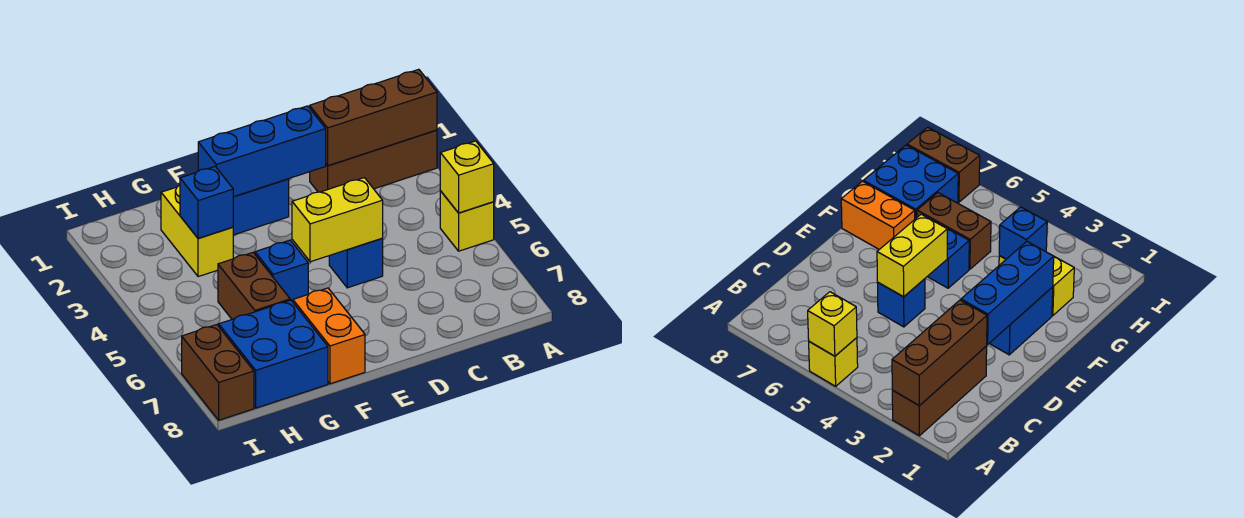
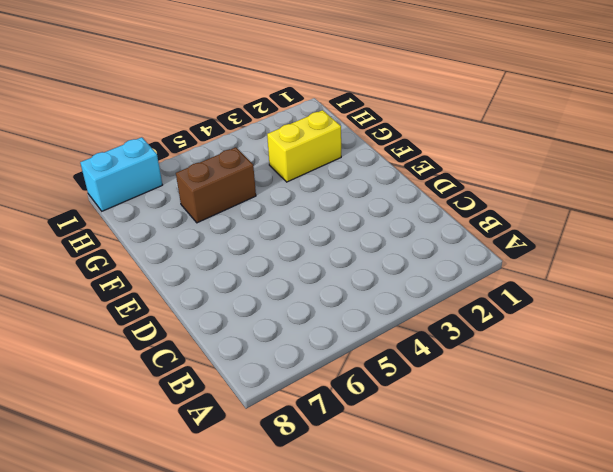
cyan 1x2 brick [80,137,162,211] -> brown 1x2 brick [182,325,254,420]
none -> brown 1x3 brick [310,130,437,192]
none -> yellow 1x1 brick [440,191,494,251]
none -> blue 1x1 brick [329,239,383,288]

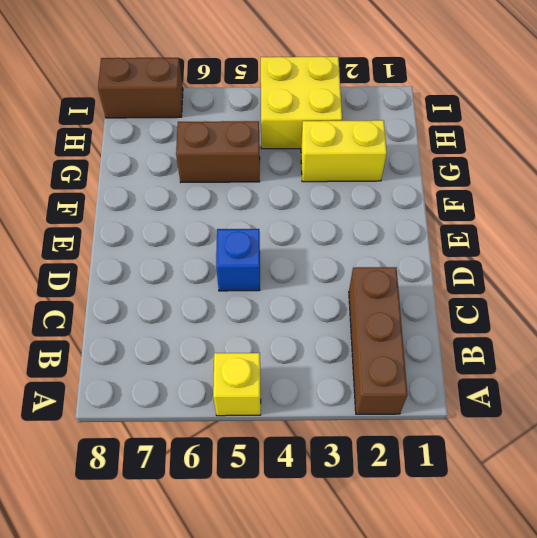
yellow 2x2 brick [261,56,342,149] -> none
none -> blue 1x2 brick [233,179,289,235]
none -> blue 1x1 brick [255,240,308,302]
none -> orange 1x2 brick [293,288,365,384]

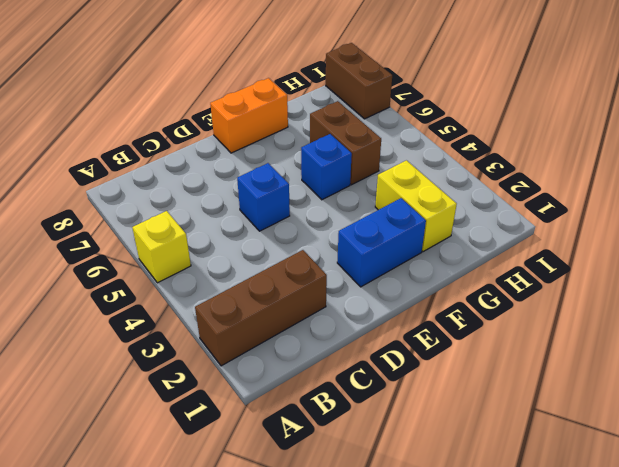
orange 1x2 brick [210,78,288,153] -> orange 1x2 brick turned to [293,288,365,384]
none -> blue 2x2 brick [219,300,328,408]
none -> brown 1x3 brick [310,69,437,166]
none -> yellow 1x1 brick [440,141,494,213]

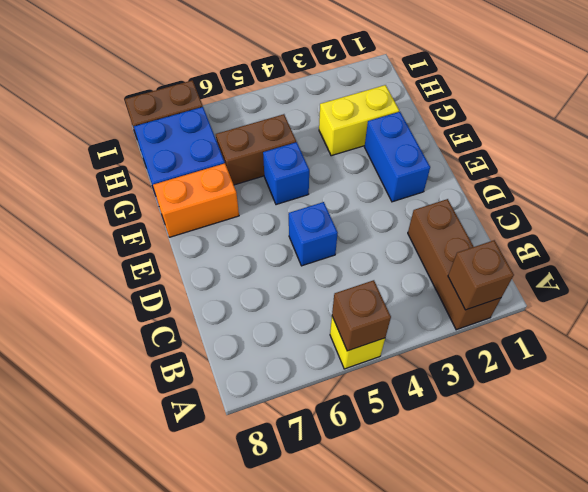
brown 1x1 brick [448,240,514,310] -> brown 1x3 brick [310,69,437,166]
brown 1x1 brick [332,280,391,351] -> yellow 1x1 brick [440,141,494,213]
none -> blue 1x3 brick [198,106,326,197]
none -> yellow 1x2 brick [292,178,383,262]
none -> blue 1x1 brick [180,167,233,238]

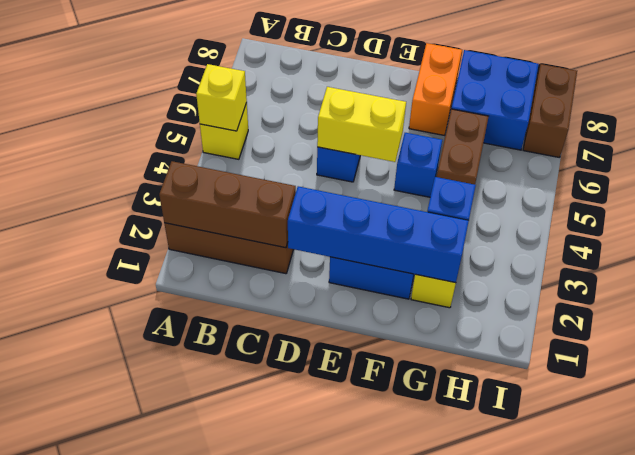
blue 1x4 brick [288,186,469,283] -> blue 1x3 brick [198,106,326,197]

